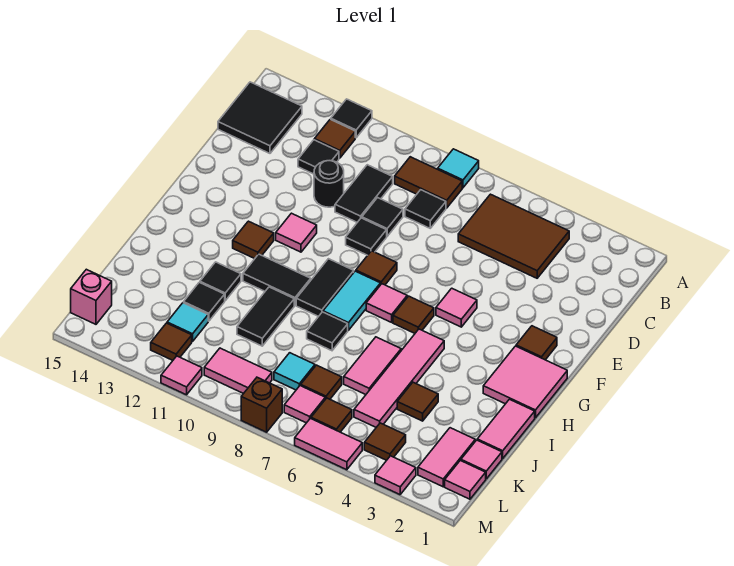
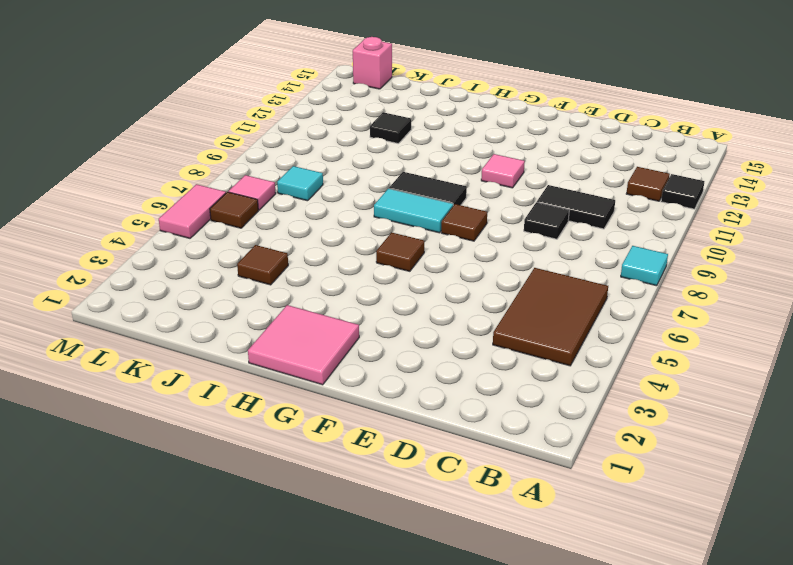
none -> brown 1x2 tile [395,157,462,208]
none -> black 2x2 tile [218,82,302,153]
none -> black 1x1 tile [405,190,446,228]
none -> black 1x1 tile [298,140,339,174]

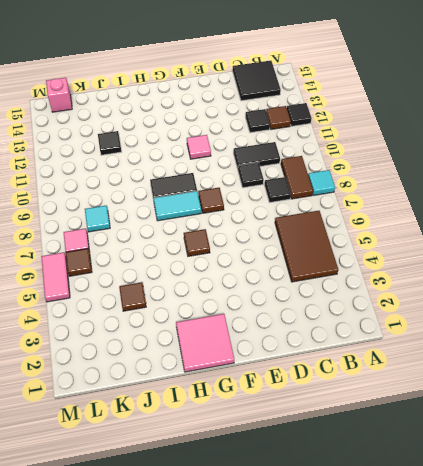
none -> black 1x1 round brick [314,161,344,207]
none -> black 1x1 tile [346,218,387,255]
none -> brown 1x1 tile [516,326,557,360]
none -> pink 1x1 tile [436,288,477,327]

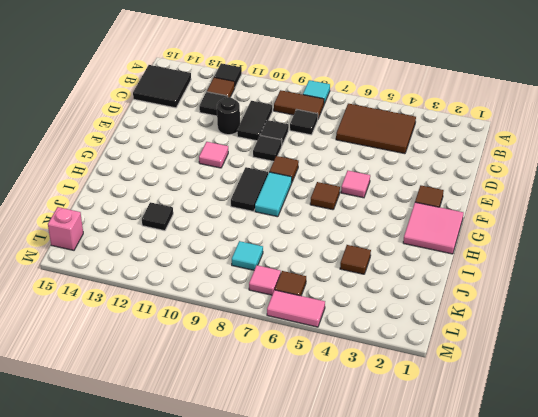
none -> pink 1x1 tile [366,284,407,322]
none -> brown 1x1 tile [233,221,274,259]
none -> pink 1x4 tile [354,329,444,427]
none -> black 1x2 tile [243,254,311,305]

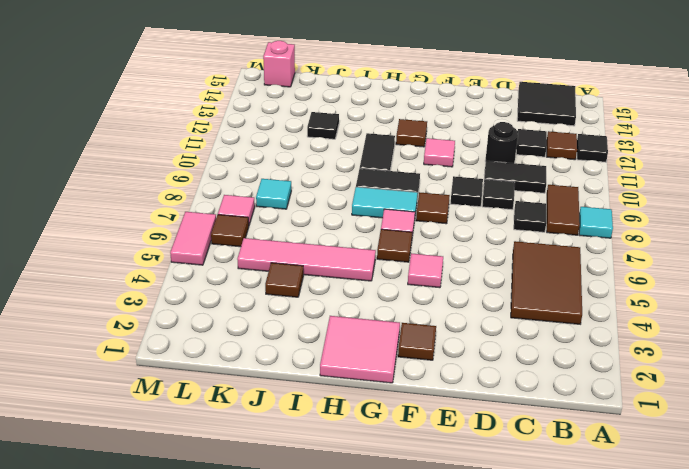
none -> pink 1x2 tile [477,399,535,458]
none -> pink 1x2 tile [344,337,401,395]
none -> black 1x1 tile [307,312,348,351]
none -> black 1x2 tile [237,287,294,346]

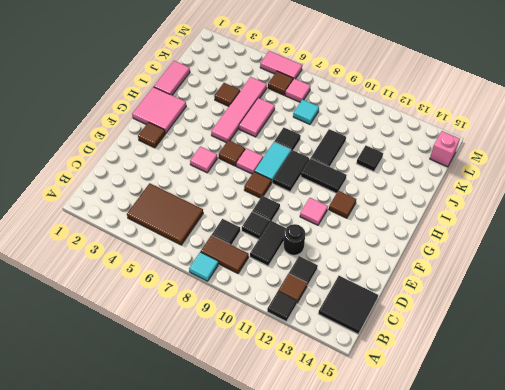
none -> black 1x1 tile [200,262,241,301]
none -> pink 1x1 tile [461,440,502,479]
none -> pink 1x2 tile [418,428,475,487]
none -> brown 1x1 tile [301,365,342,399]

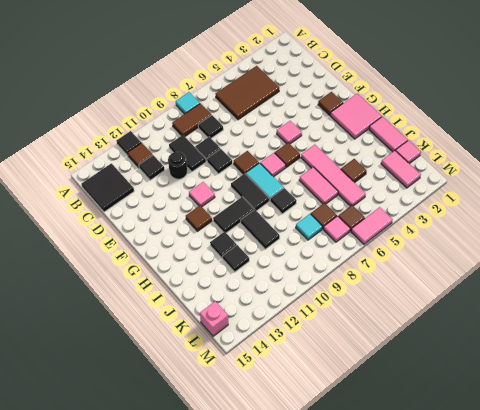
none -> cyan 1x1 tile [167,303,208,342]
none -> pink 1x1 tile [445,460,486,499]
none -> brown 1x1 tile [364,423,406,460]
none -> pink 1x2 tile [204,348,272,394]

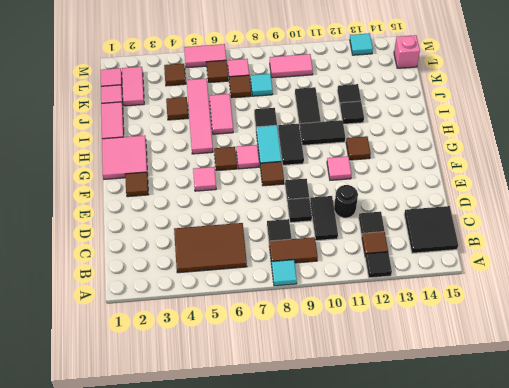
cyan 1x1 tile [350,33,373,55] -> cyan 1x1 tile moved to [167,303,208,342]
none -> brown 1x1 tile [151,323,192,360]
none -> pink 1x1 tile [375,456,416,495]
none -> brown 1x1 brick [241,377,282,432]
none -> pink 1x1 tile [161,356,202,395]

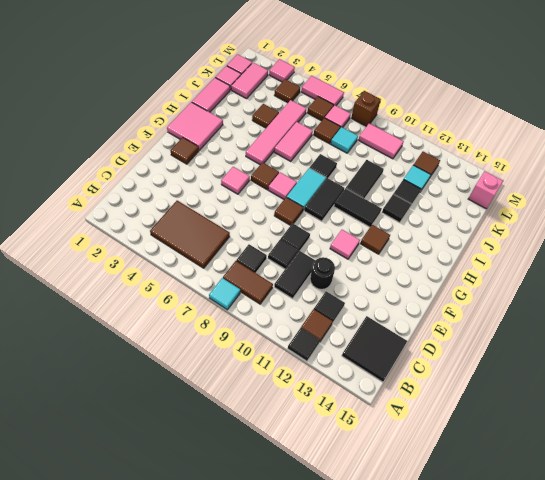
none -> pink 1x1 tile [161,356,202,395]

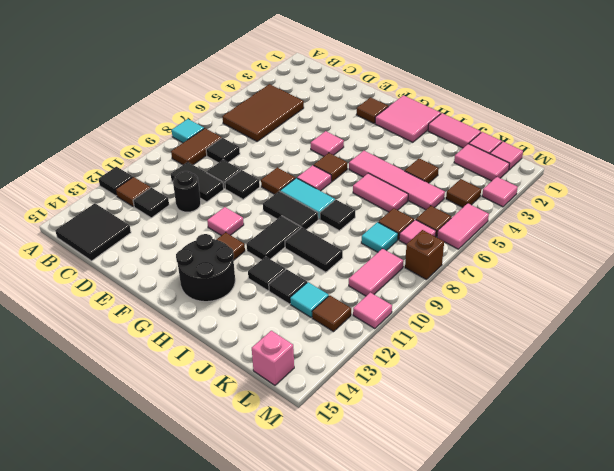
black 2x2 round brick [176,234,235,302] -> none

